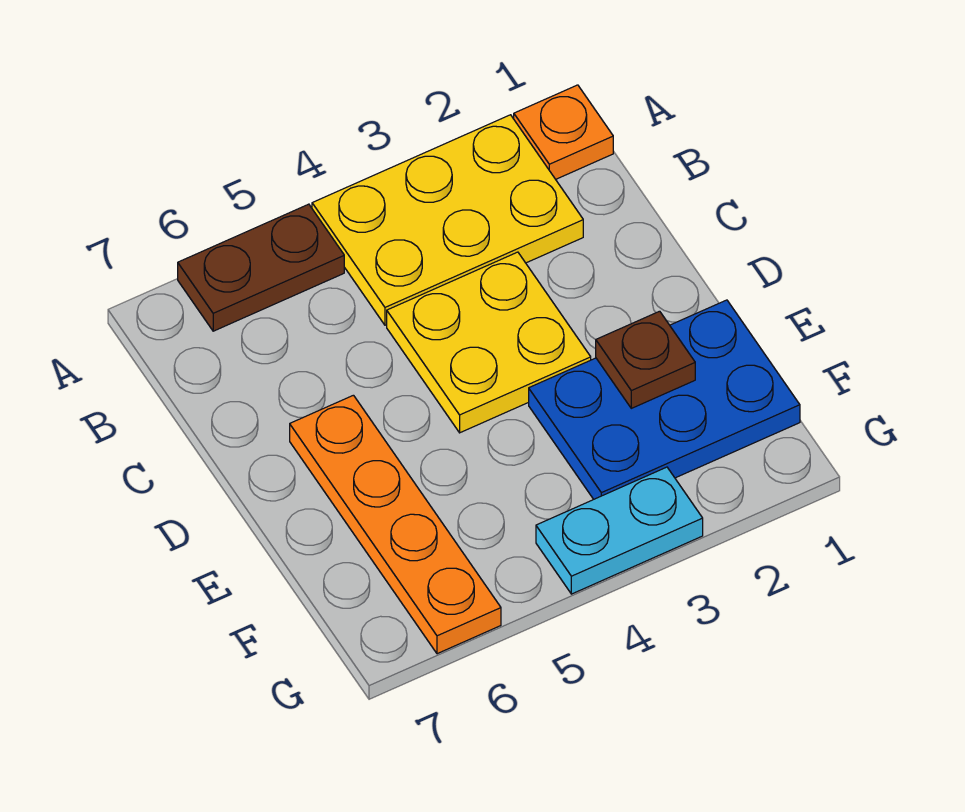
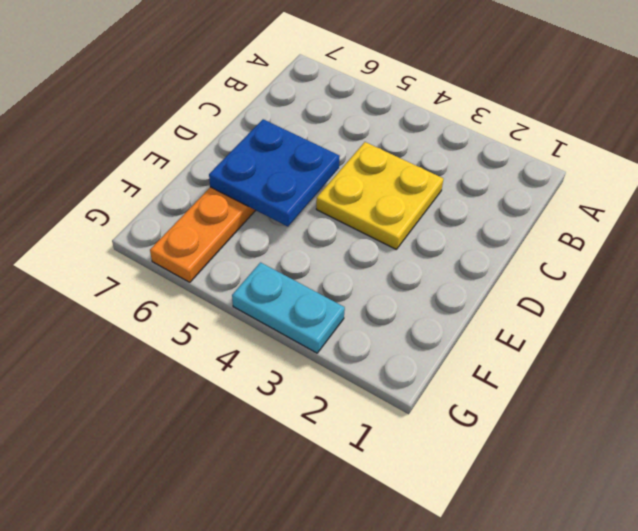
blue 2x2 plate [209,119,340,227] -> none
none -> orange 1x1 plate [514,85,613,179]
none -> yellow 2x3 plate [312,115,583,325]

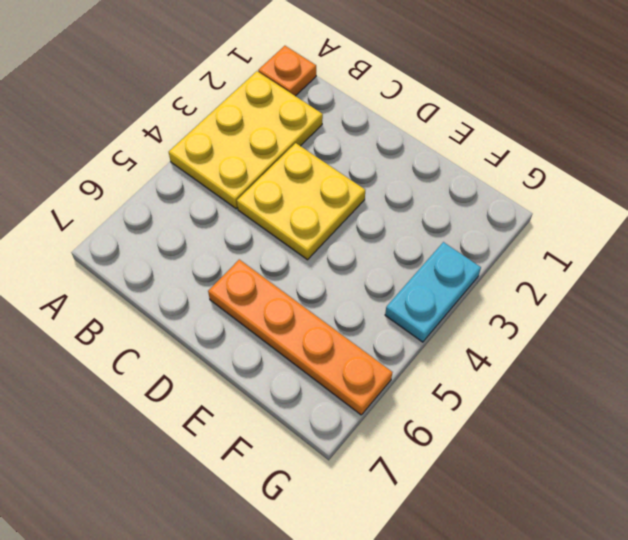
none -> brown 1x2 plate [178,204,344,331]
none -> blue 2x3 plate [529,300,800,499]

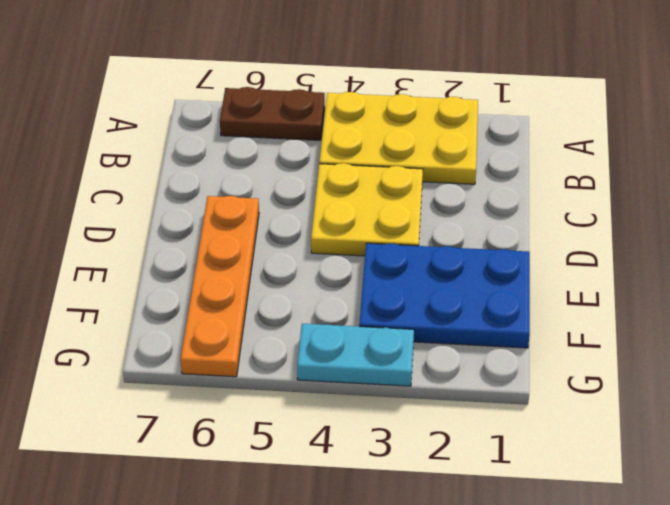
none -> orange 1x1 plate [514,85,613,179]
none -> brown 1x1 plate [596,311,695,408]

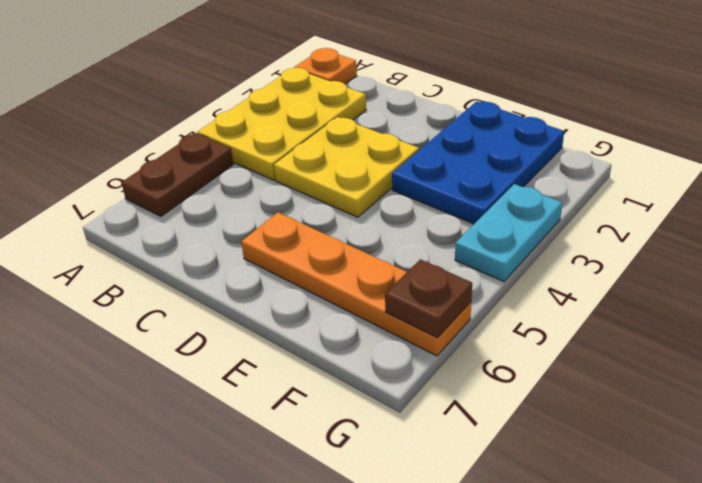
brown 1x1 plate [385,259,472,338] -> brown 1x1 plate moved to [596,311,695,408]

